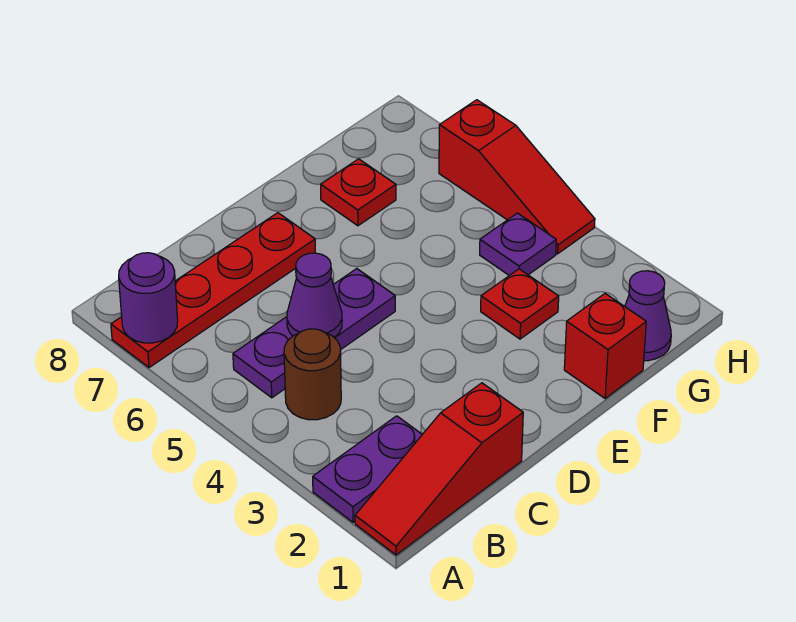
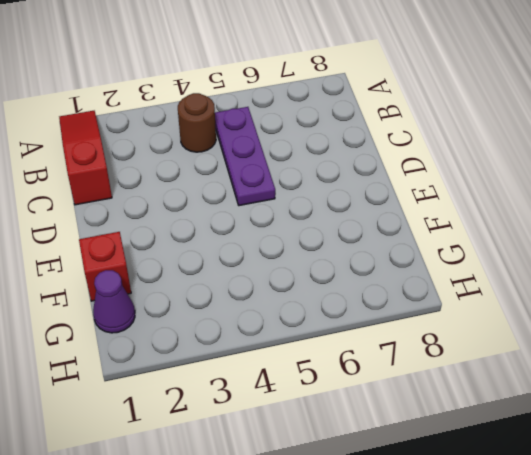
none -> purple 1x2 plate [313,416,422,522]
none -> red 1x4 plate [111,213,315,368]
none -> red 1x1 plate [481,269,559,339]

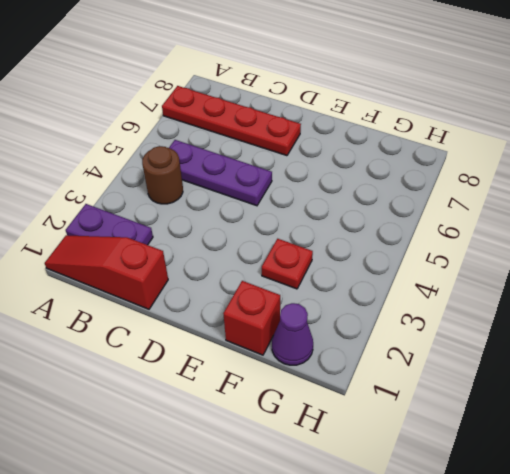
none -> red 1x1 plate [321,159,396,226]
none -> purple 1x1 plate [480,213,556,276]
none -> red 1x3 slope [439,100,595,254]

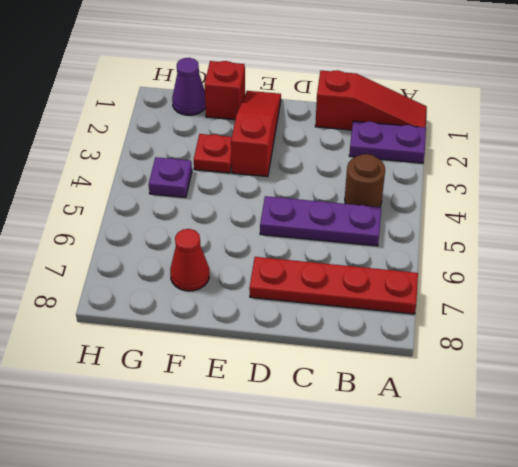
red 1x3 slope [231,91,281,177] -> red 1x3 slope moved to [439,100,595,254]
red 1x1 cone [170,229,209,291] -> red 1x1 plate [321,159,396,226]
none -> purple 1x1 round brick [119,253,178,343]
none -> purple 1x1 cone [287,253,342,337]

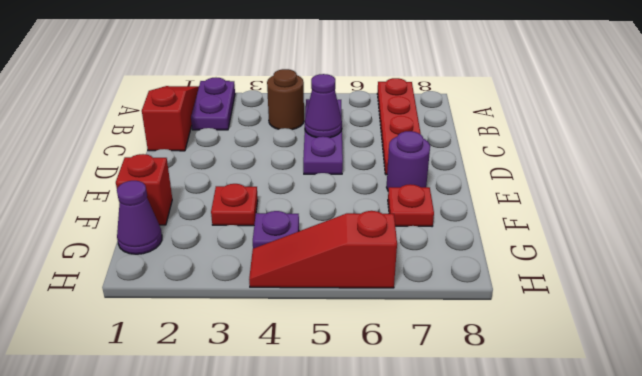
purple 1x1 round brick [387,131,430,190] -> purple 1x1 round brick moved to [119,253,178,343]

